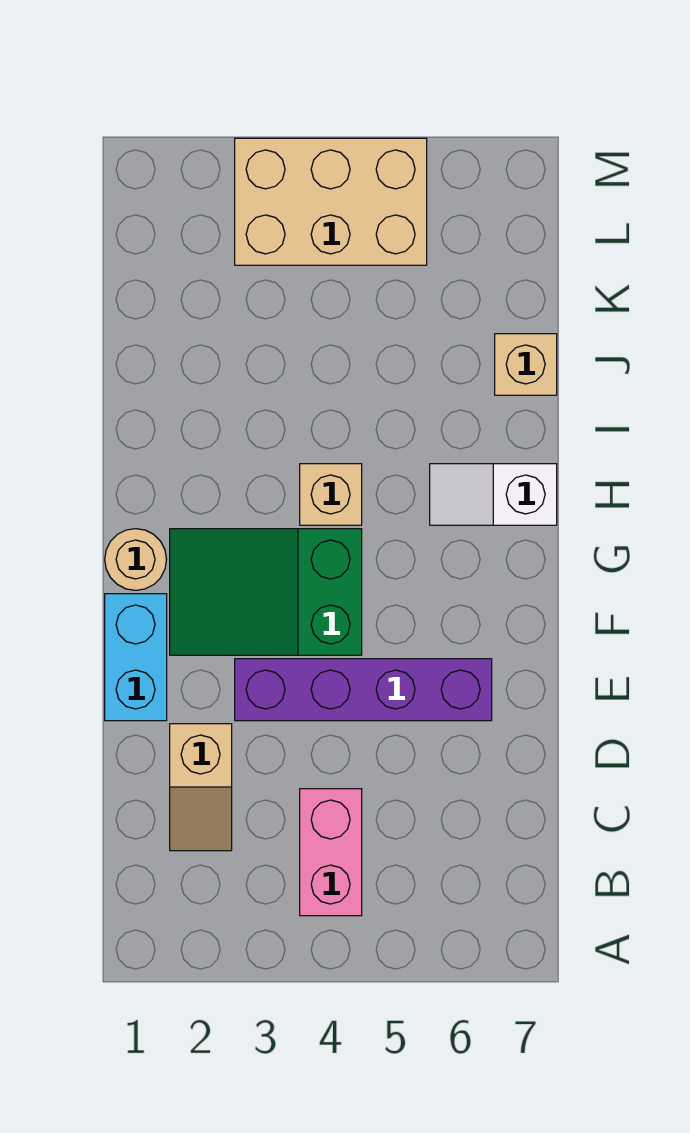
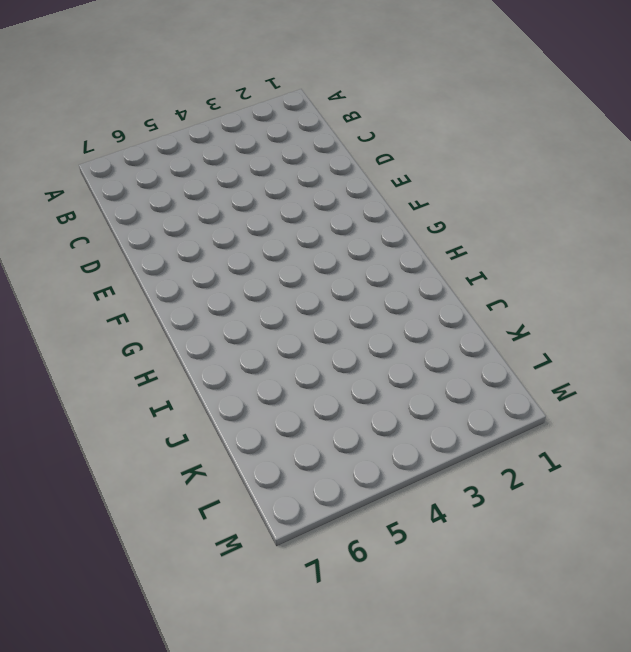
none -> pink 1x2 brick [300,789,362,916]
none -> tan 1x2 slope [170,724,232,851]

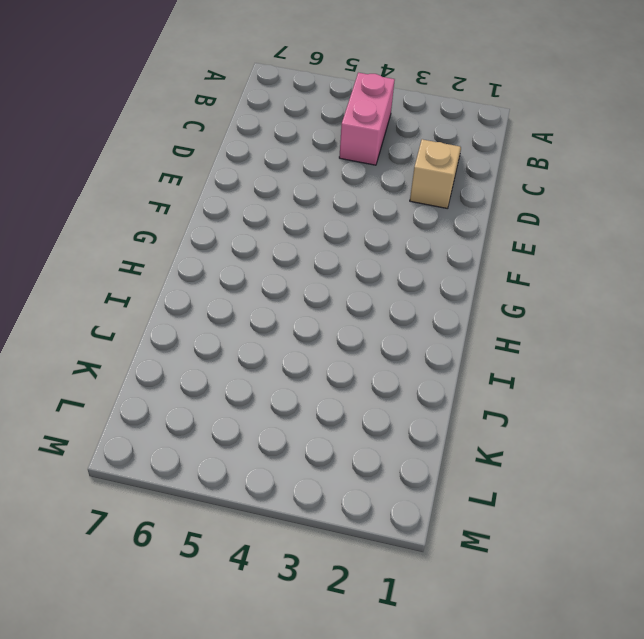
none -> cyan 1x2 brick [105,594,167,721]
none -> purple 1x4 brick [235,659,492,721]

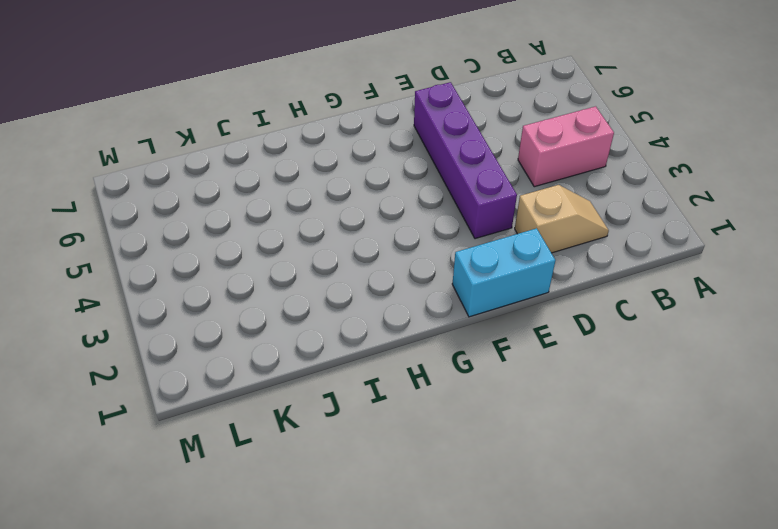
none -> green 2x3 slope [170,529,362,655]
none -> tan 1x1 round brick [105,529,167,590]

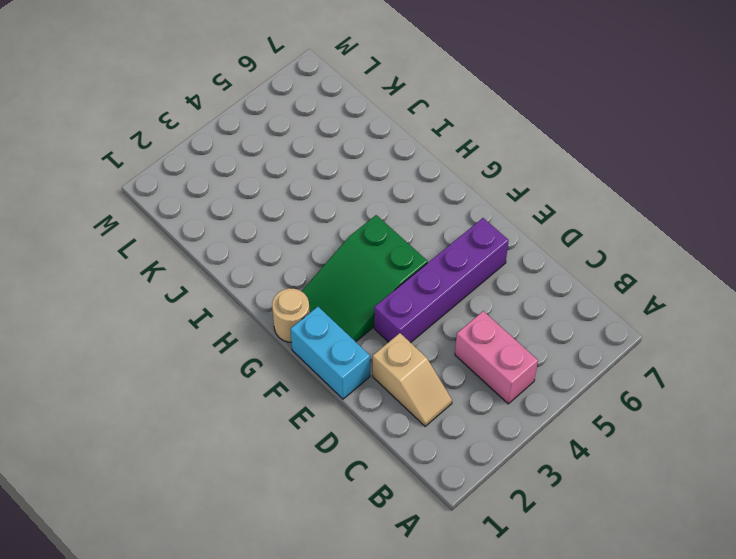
none -> tan 1x1 brick [300,464,362,525]
none -> white 1x2 slope [430,464,557,525]

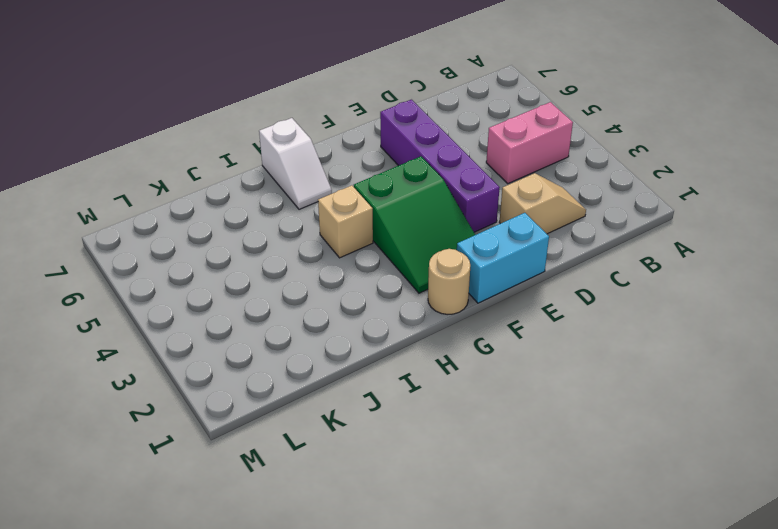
none -> tan 1x1 brick [495,334,557,395]
none -> tan 2x3 brick [235,138,427,265]

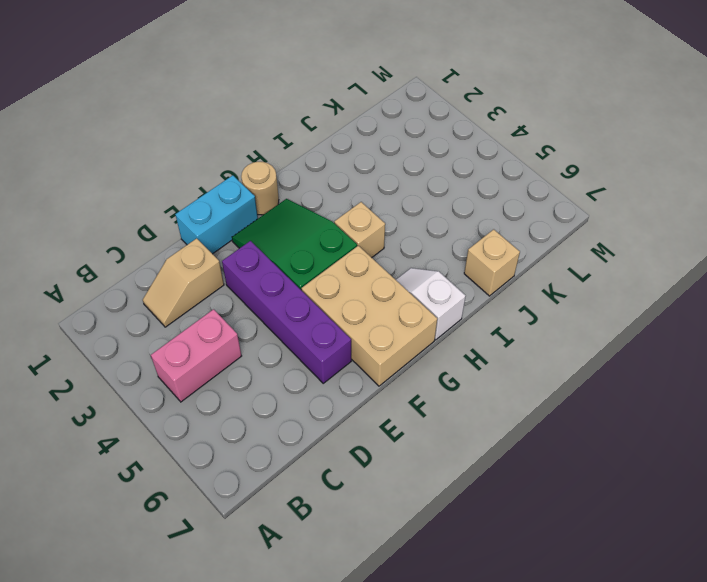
tan 2x3 brick [301,246,437,386] -> tan 2x3 brick moved to [235,138,427,265]

